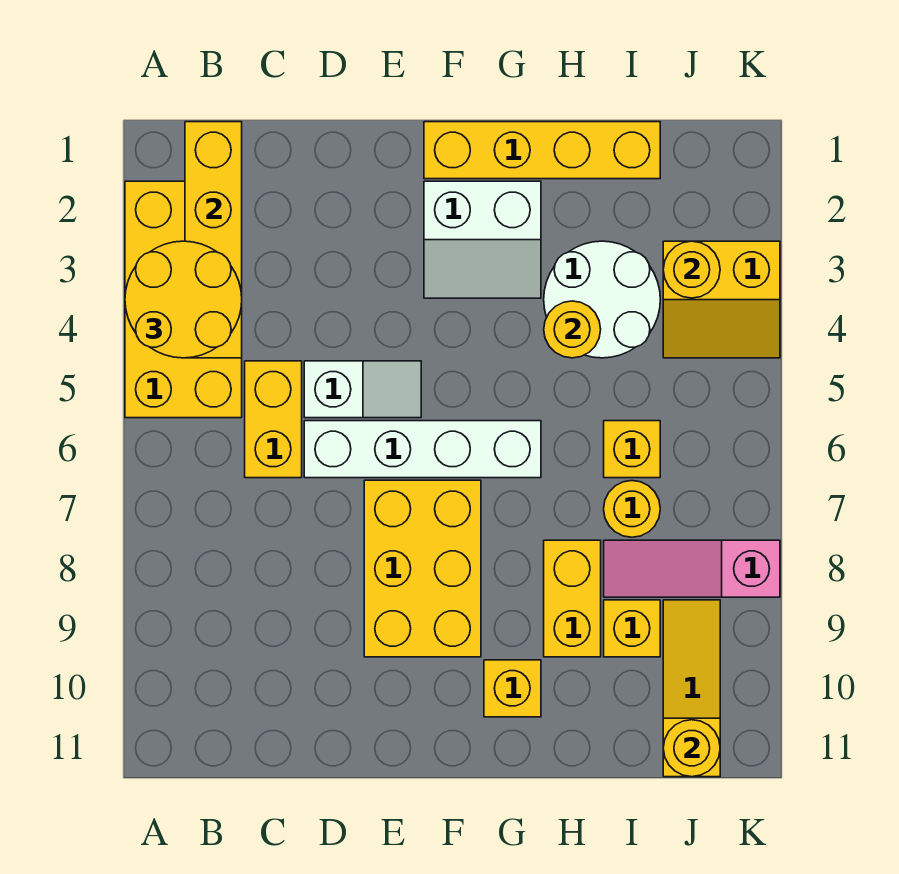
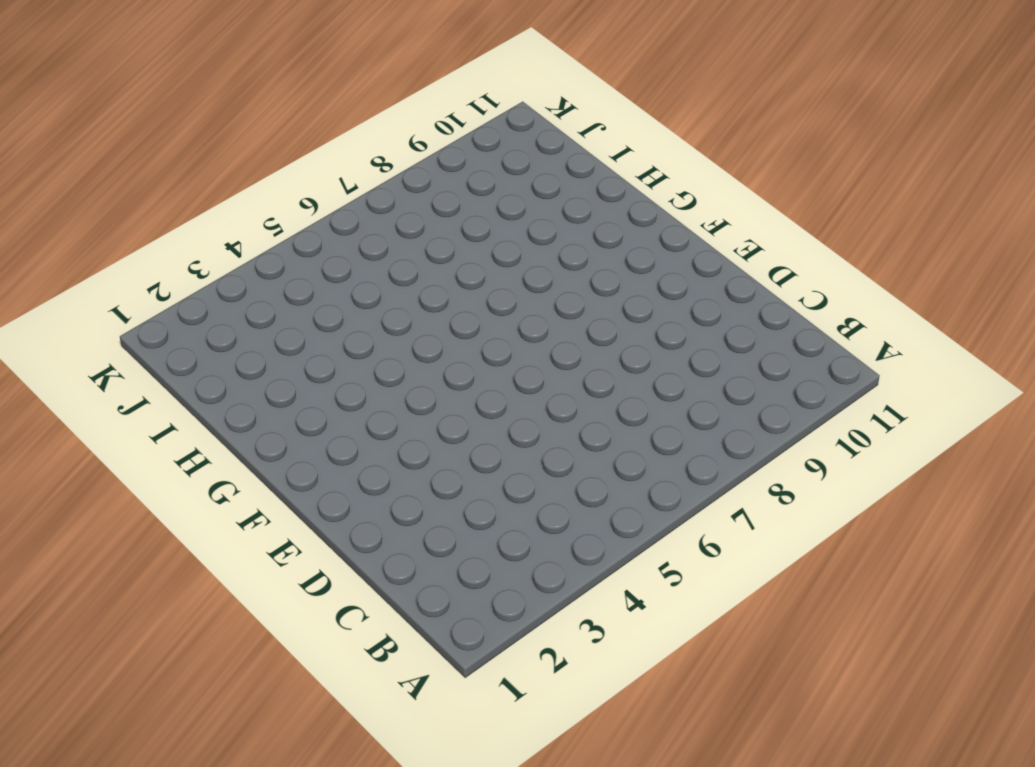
none -> yellow 2x4 brick [125,181,242,418]
none -> yellow 1x2 brick [245,361,302,478]
none -> white 1x2 slope [304,361,421,418]

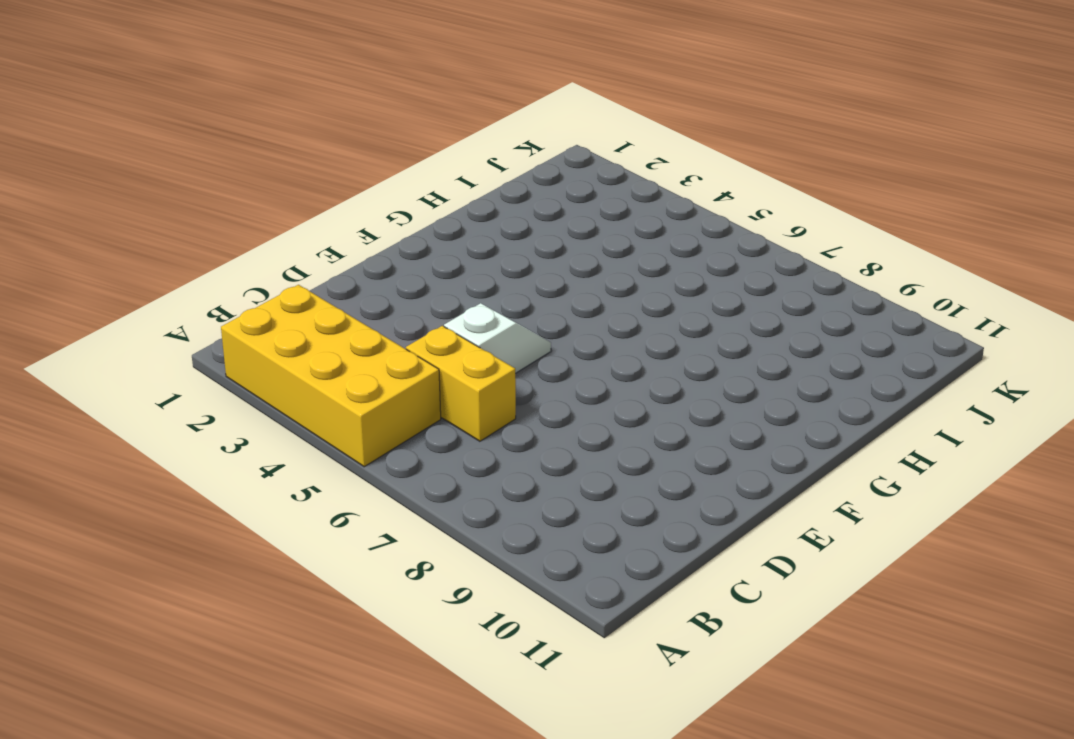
none -> white 1x4 brick [304,421,541,478]
none -> yellow 2x3 brick [364,480,481,657]
none -> yellow 1x4 brick [424,122,660,179]

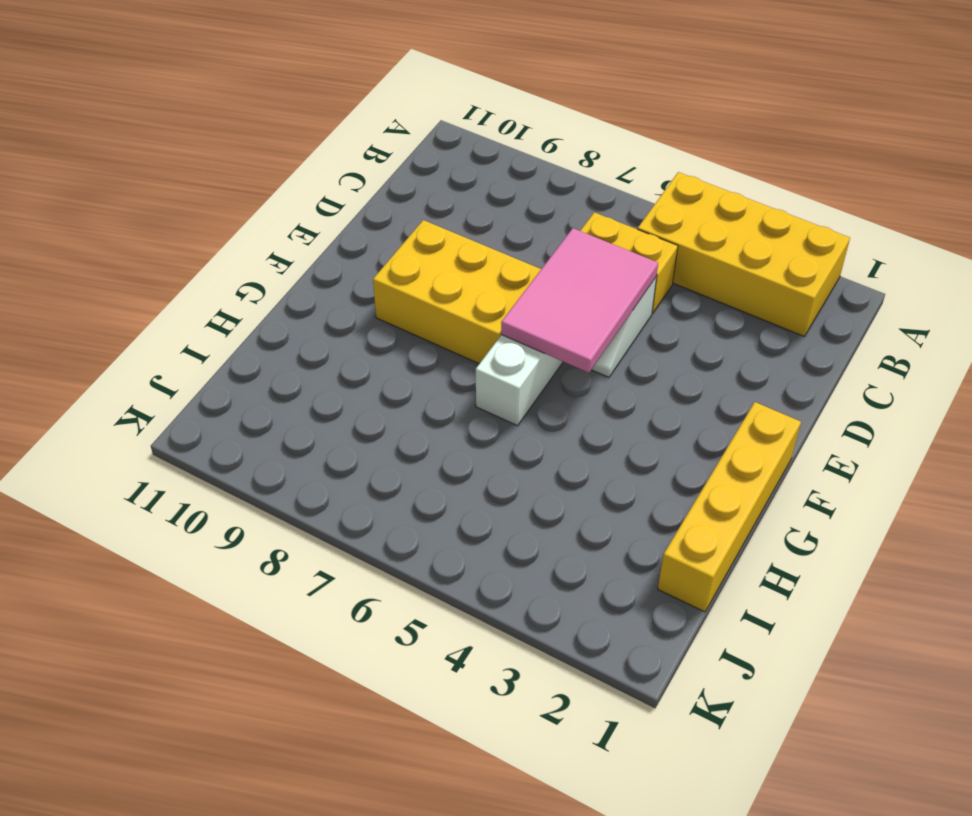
pink 2x3 tile [501,228,658,373] -> none
none -> white 2x2 slope [424,181,541,298]
none -> yellow 1x1 brick [484,660,541,717]
none -> white 2x2 round brick [544,241,660,358]

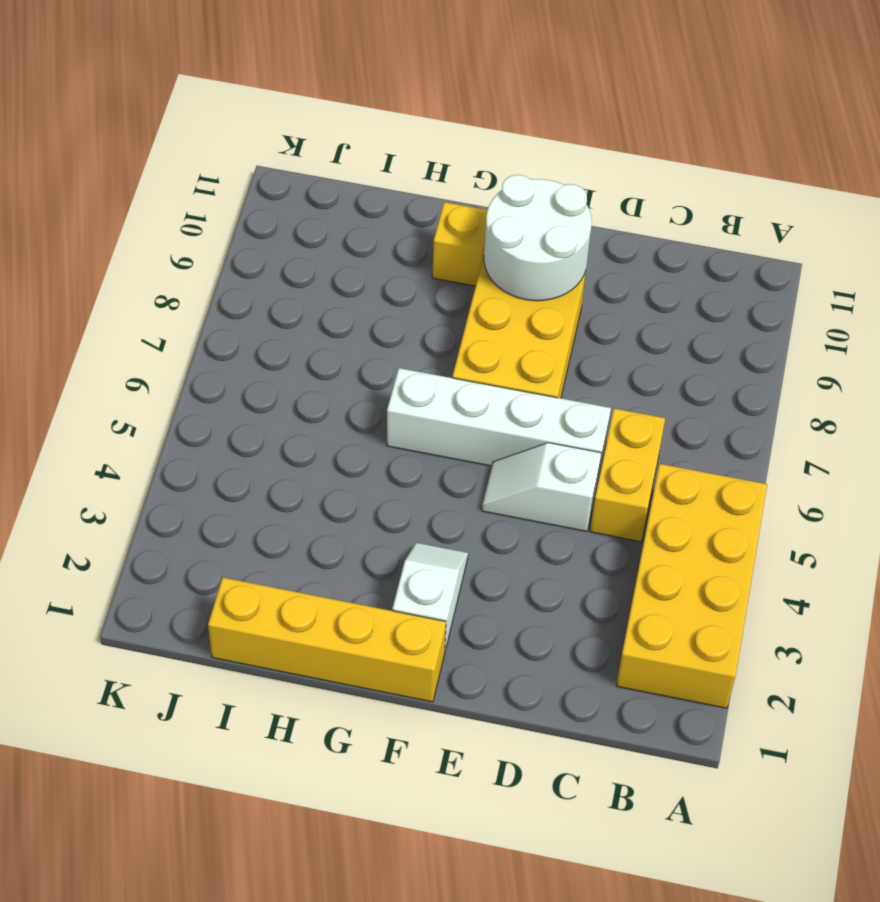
white 2x2 round brick [484,175,592,301] -> white 2x2 round brick moved to [544,241,660,358]
white 1x2 slope [392,543,468,651] -> white 2x2 slope [424,181,541,298]
none -> yellow 1x2 brick [544,540,601,657]
none -> yellow 1x1 brick [604,421,660,478]
none -> yellow 1x1 round brick [604,481,660,537]

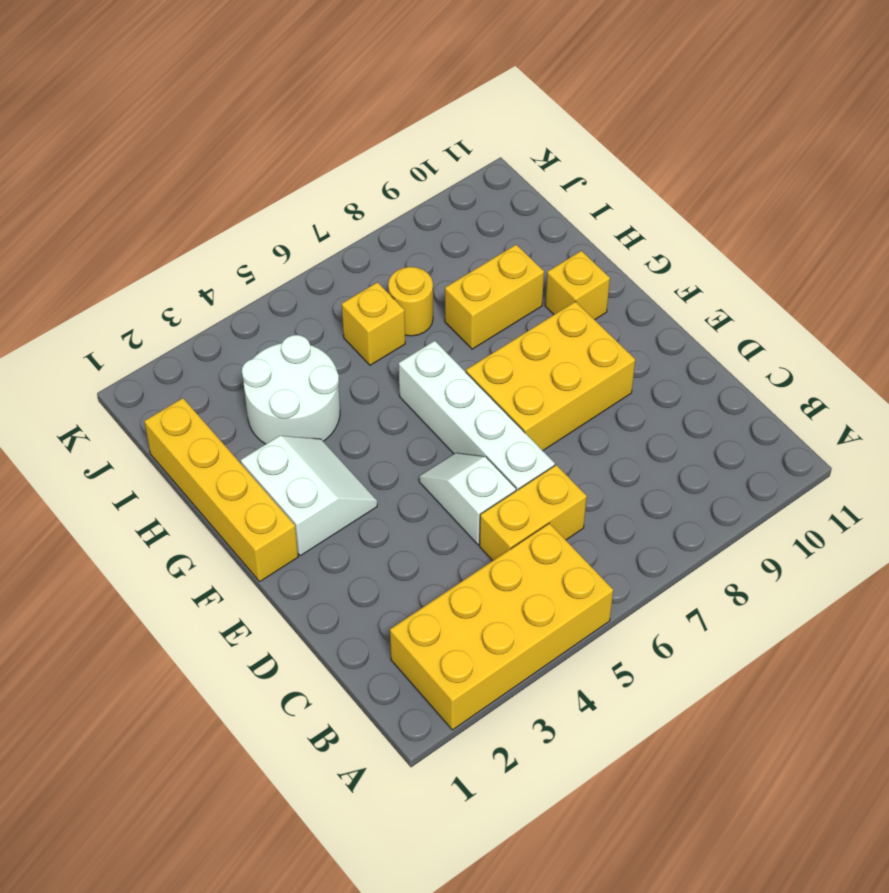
none -> pink 1x3 slope [604,540,780,597]
none -> yellow 1x1 brick [604,600,660,657]
none -> yellow 2x2 slope [663,241,780,358]

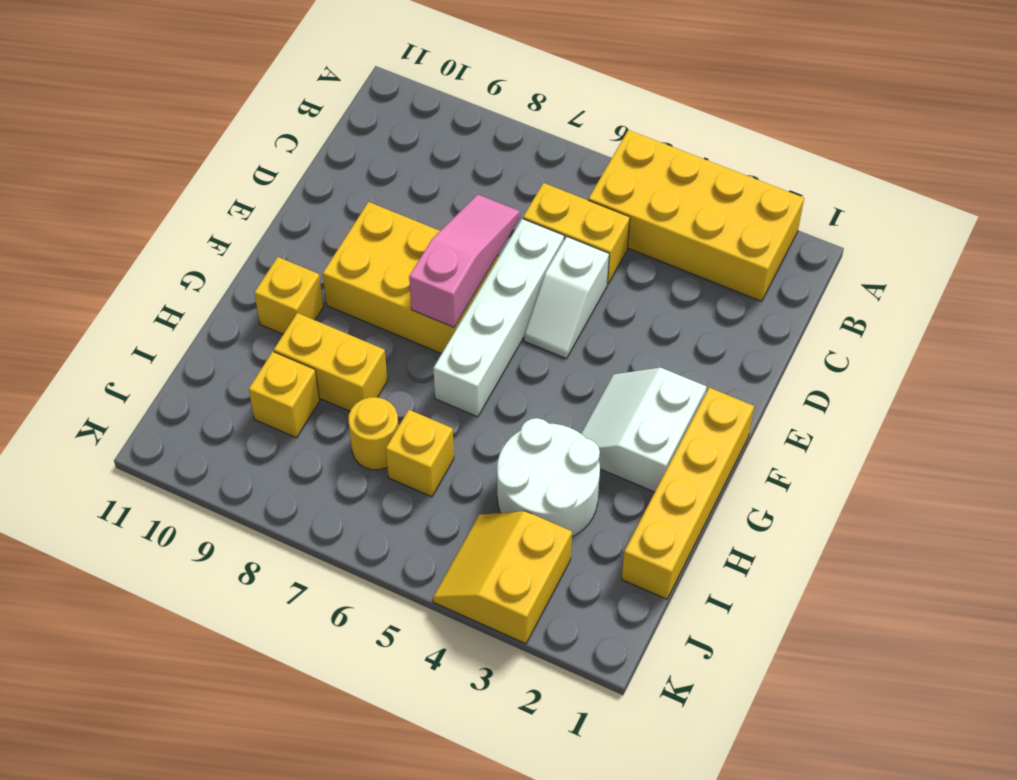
pink 1x3 slope [409,194,520,327] -> pink 1x3 slope moved to [604,540,780,597]
none -> yellow 1x3 slope [663,600,720,777]
none -> yellow 1x4 brick [185,122,242,358]
none -> yellow 1x1 round brick [544,301,601,358]

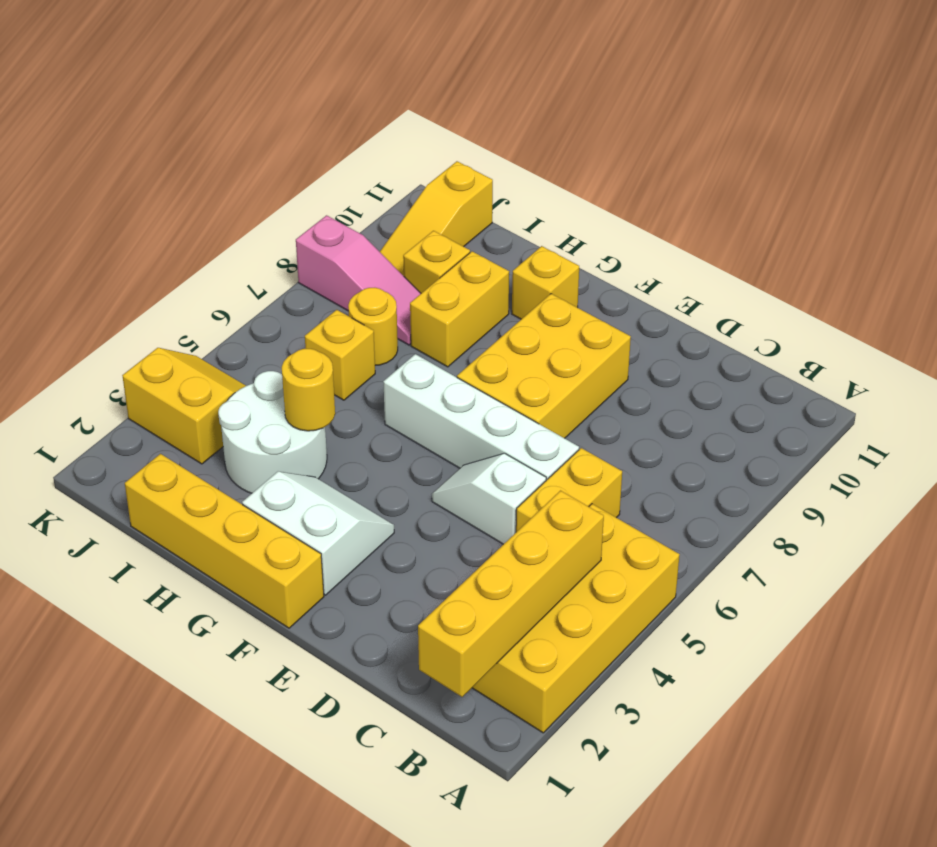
none -> yellow 1x1 round brick [663,241,720,298]
none -> yellow 1x1 round brick [663,720,720,777]
none -> yellow 2x2 round brick [125,241,242,358]

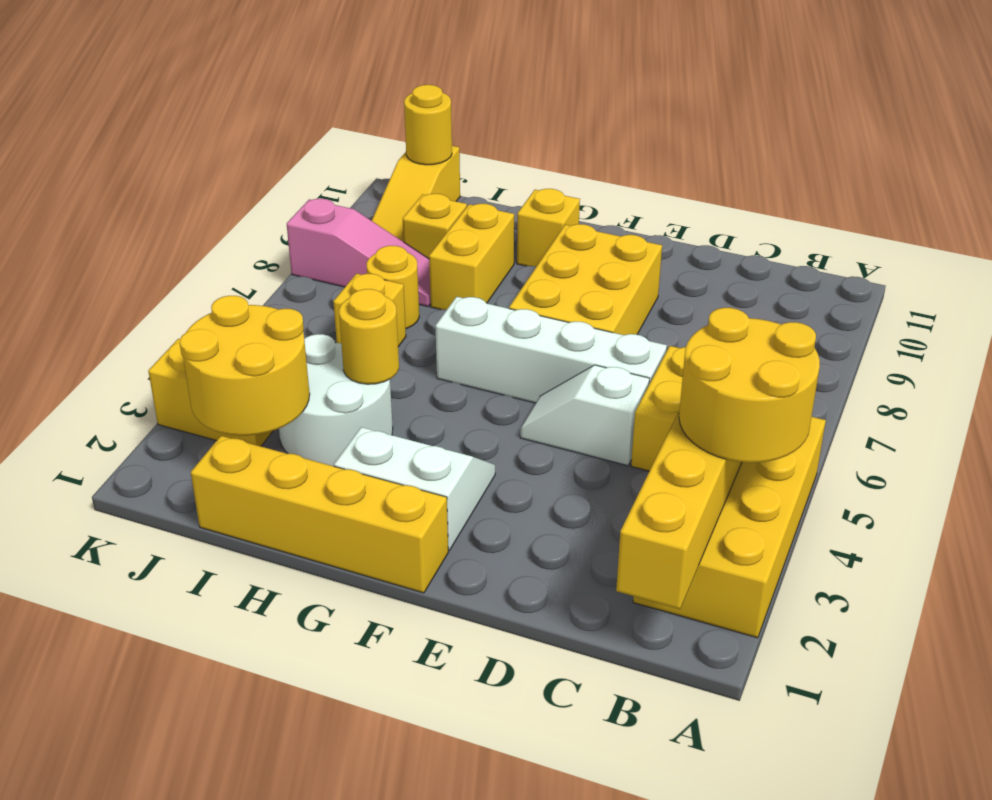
yellow 2x2 round brick [180,296,310,436] -> yellow 1x1 round brick [663,241,720,298]

